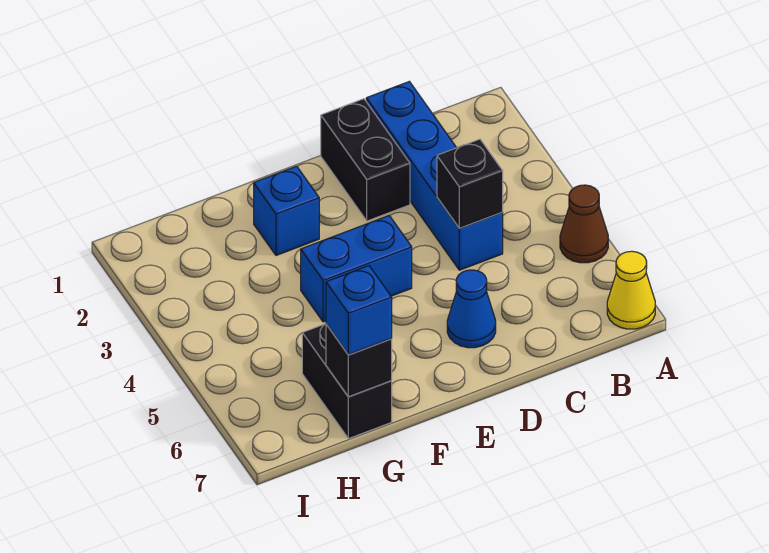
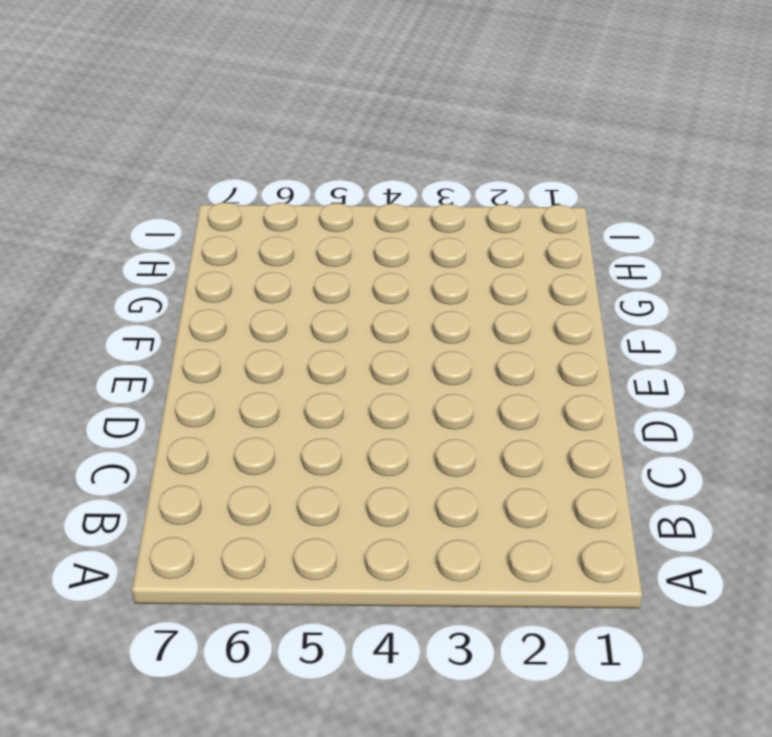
none -> brown 1x1 cone [560,185,608,263]
none -> yellow 1x1 cone [607,251,655,329]

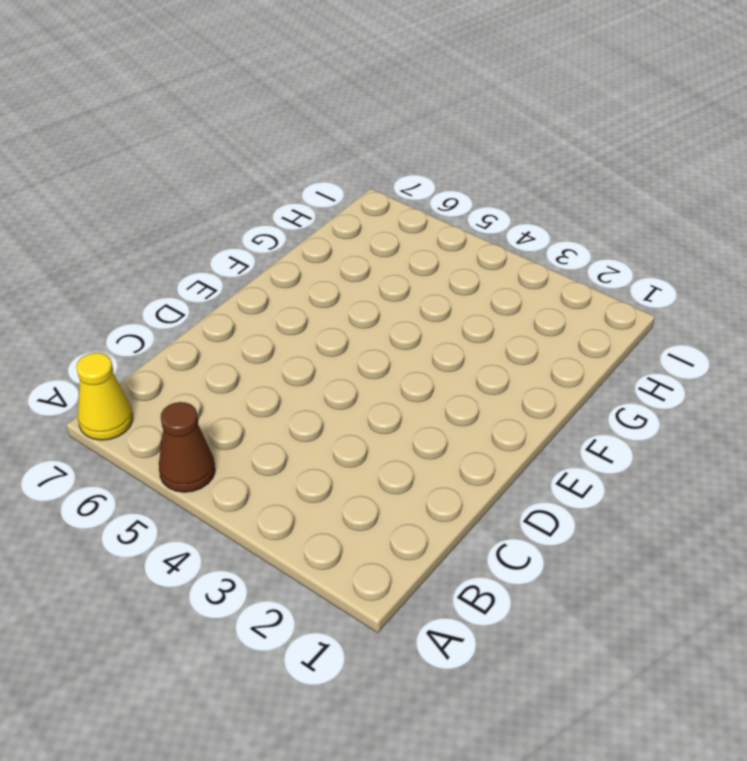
none -> blue 1x4 brick [366,82,503,270]
none -> black 1x2 brick [321,99,410,221]

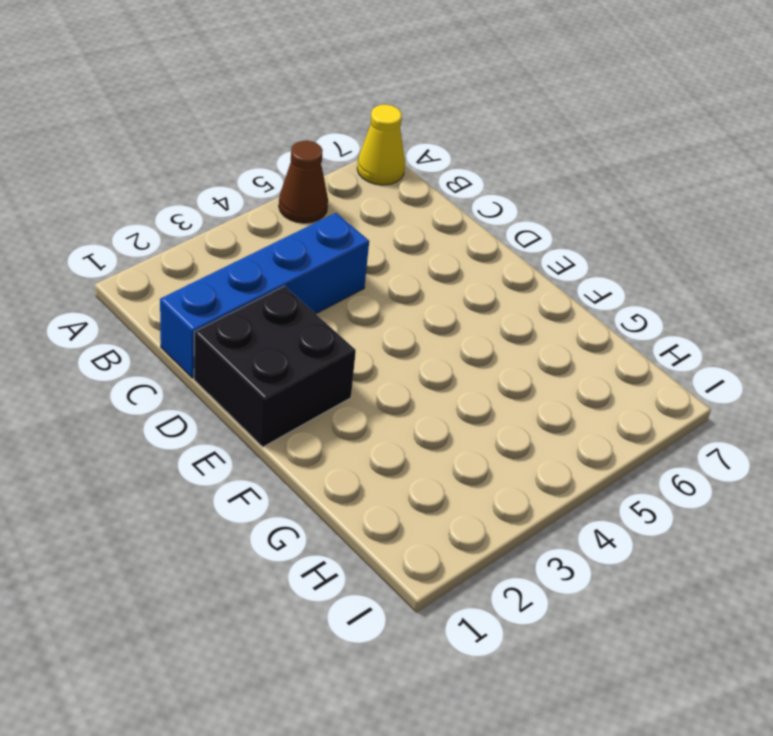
black 2x2 brick [194,286,356,447] -> black 1x2 brick [321,99,410,221]
none -> blue 1x1 cone [447,270,496,348]
none -> blue 1x2 brick [301,216,412,322]

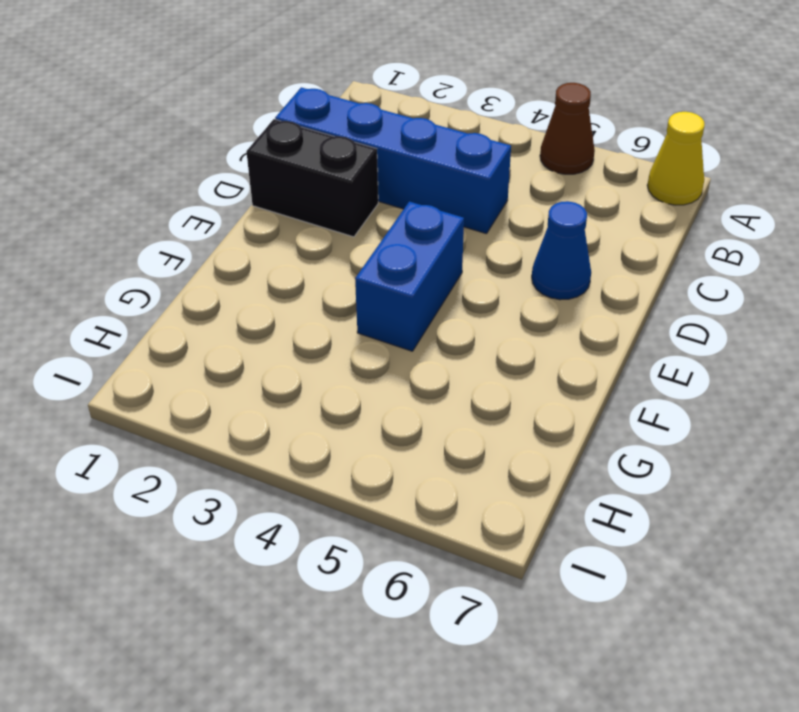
none -> blue 1x1 brick [254,166,319,255]
none -> black 1x2 brick [302,324,392,439]

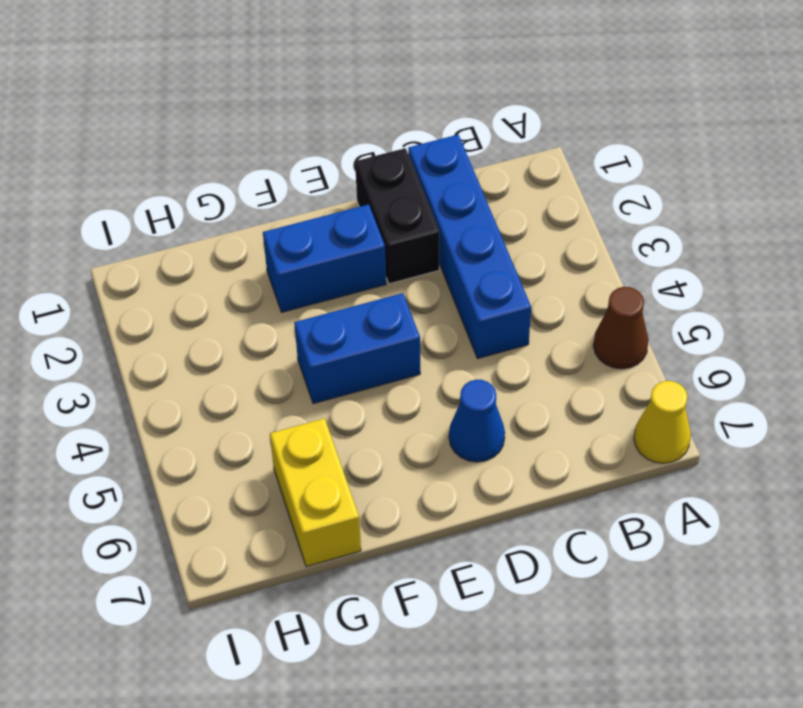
blue 1x2 brick [263,204,386,312] -> blue 1x1 brick [254,166,319,255]
yellow 1x2 brick [270,418,361,567] -> black 1x2 brick [302,324,392,439]
none -> black 1x1 brick [437,139,503,228]
none -> black 1x1 brick [326,324,392,397]

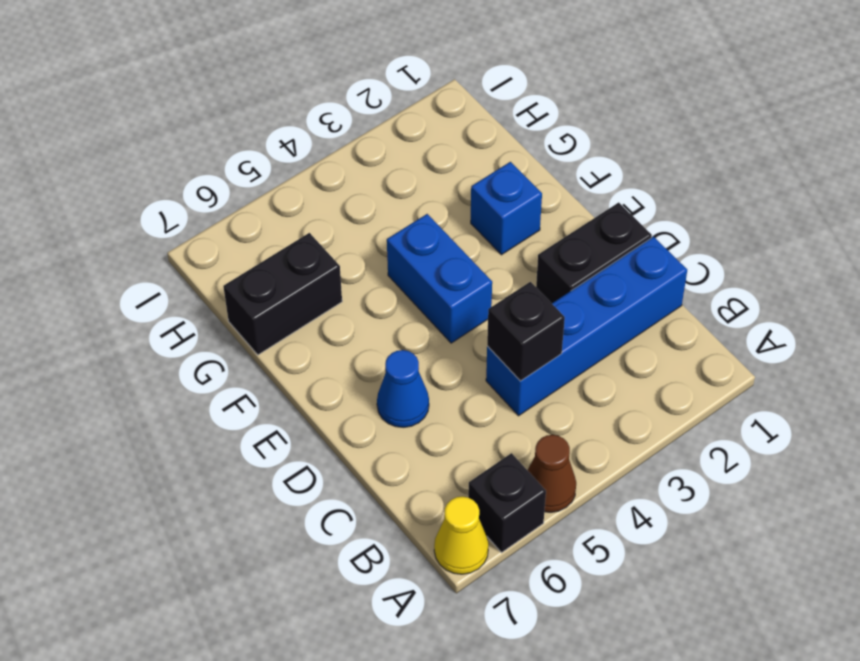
black 1x1 brick [468,453,546,553] -> black 1x1 brick moved to [326,324,392,397]
none -> blue 1x1 brick [326,266,392,355]

